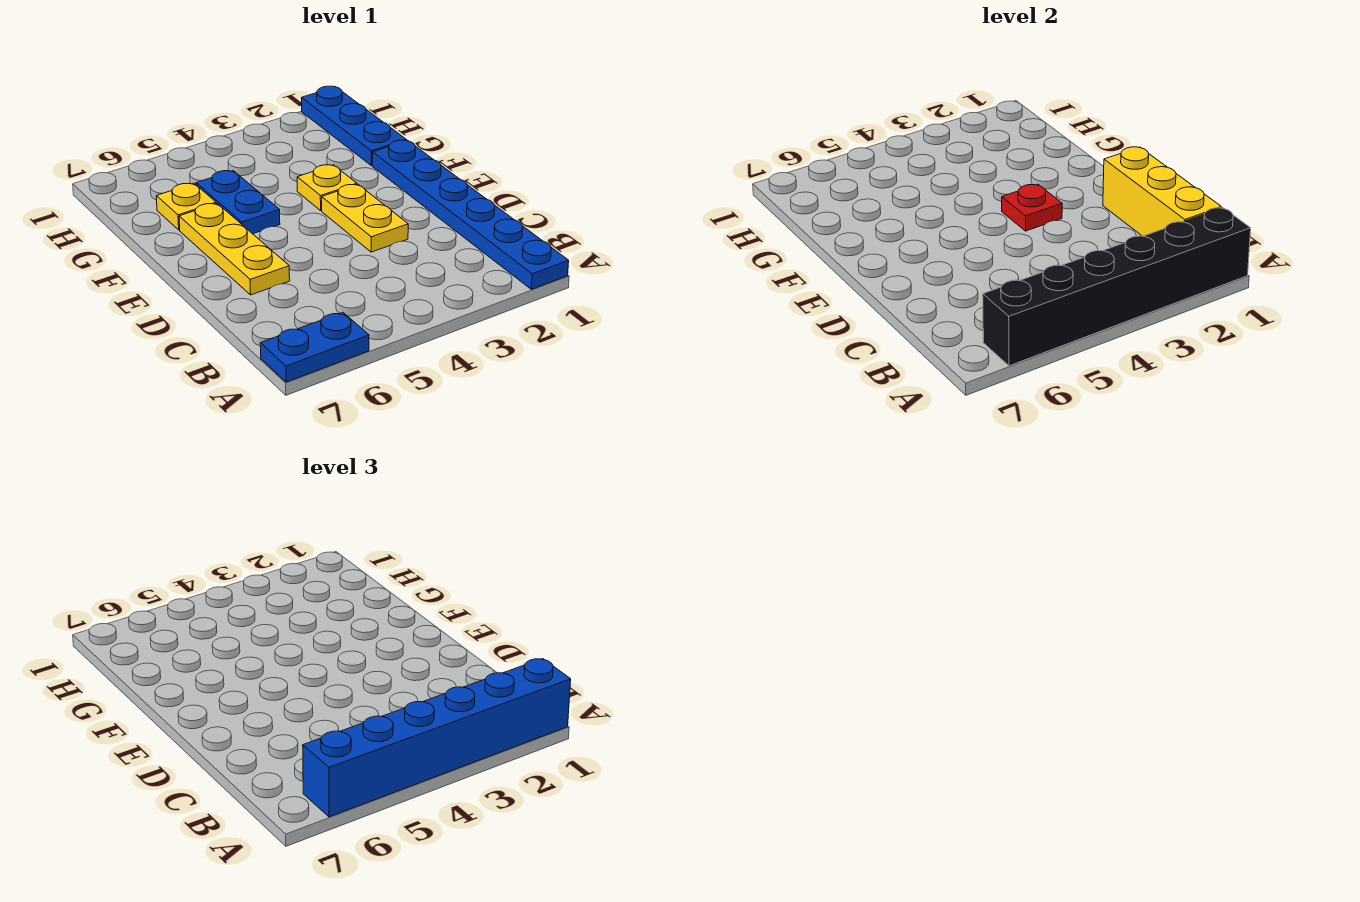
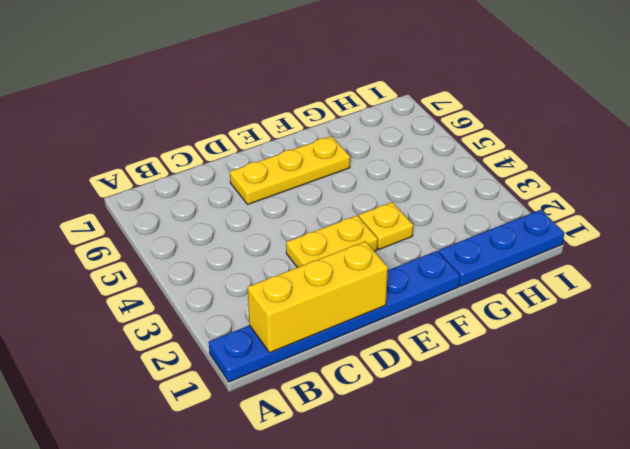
none -> blue 1x2 plate [260,312,369,382]
none -> blue 1x2 plate [196,171,280,234]
none -> yellow 1x1 plate [156,183,216,230]

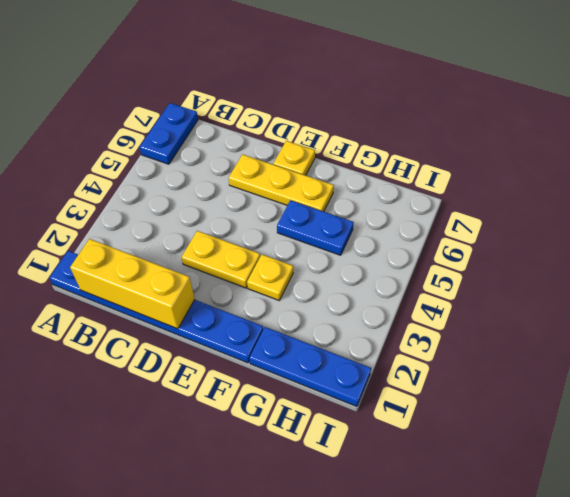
yellow 1x1 plate [273,141,315,175] -> yellow 1x1 plate moved to [156,183,216,230]
none -> black 1x6 brick [983,208,1251,366]
none -> red 1x1 plate [1002,184,1062,231]
none -> blue 1x6 brick [303,659,571,817]

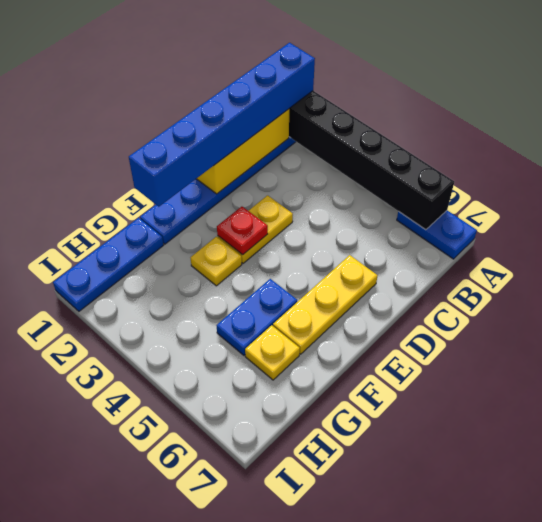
blue 1x6 brick [129,43,315,207] -> blue 1x6 brick turned to [303,659,571,817]

